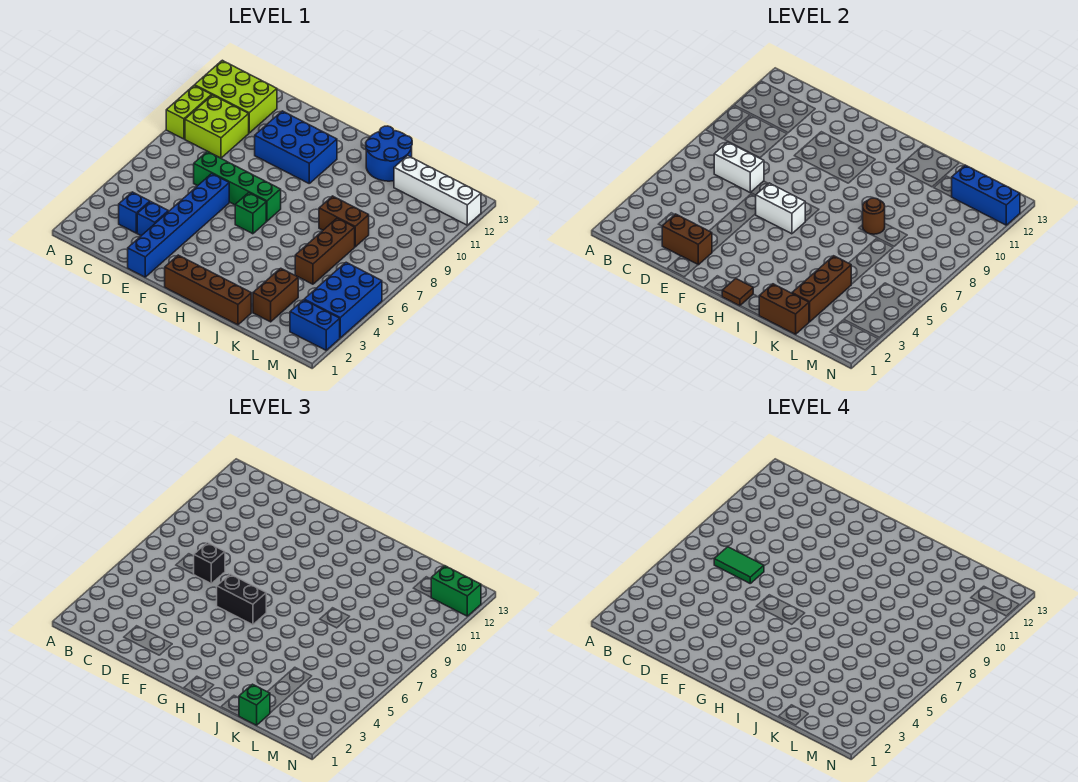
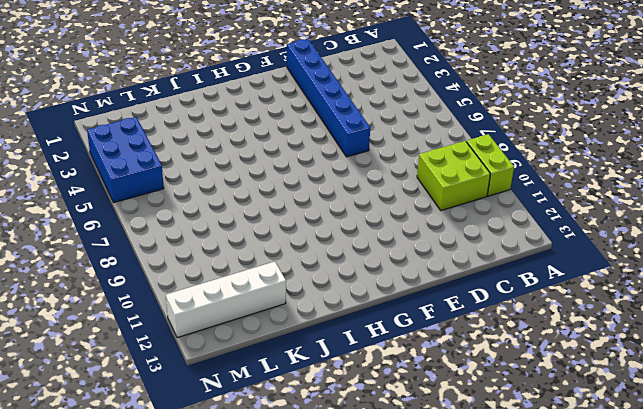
none -> lime 2x3 brick [195,60,277,133]
none -> blue 1x1 brick [119,192,150,233]
none -> blue 1x1 brick [137,202,168,236]
none -> green 1x4 brick [194,151,281,221]

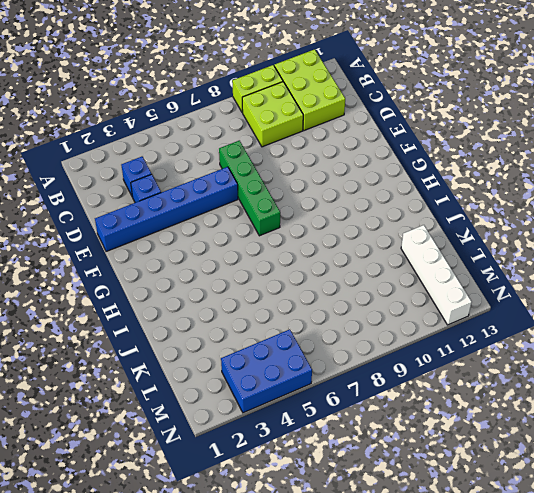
none -> blue 2x3 brick [255,111,337,183]
none -> brown 1x4 brick [165,255,251,325]
none -> green 1x1 brick [235,193,266,234]
none -> blue 2x2 round brick [366,126,412,181]

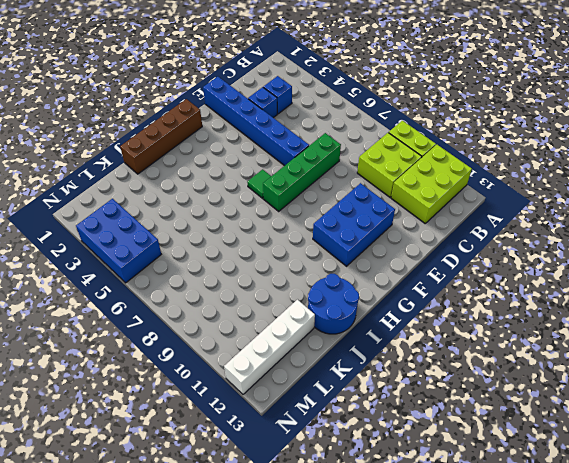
green 1x1 tile [247,169,271,198] -> green 1x1 brick [235,193,266,234]
none -> brown 1x2 brick [319,196,369,247]
none -> brown 1x2 brick [253,268,298,322]
none -> brown 1x3 brick [295,218,355,284]
none -> blue 1x2 brick [290,300,340,350]

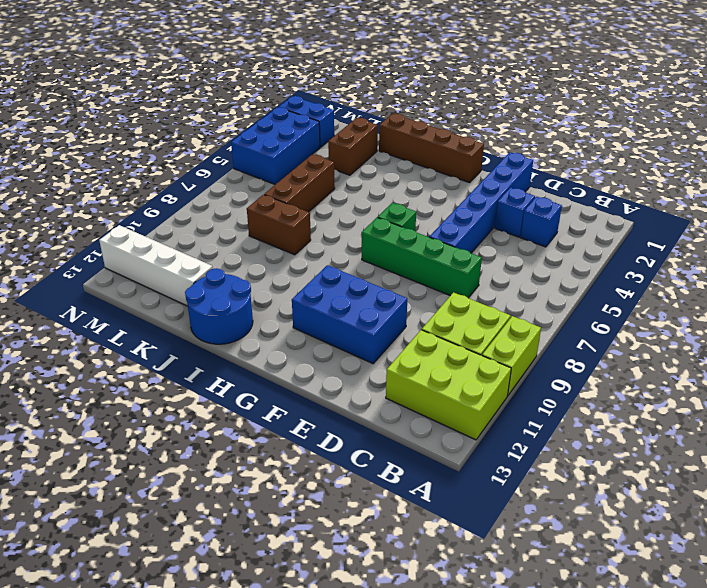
none -> white 1x2 brick [714,142,764,193]
none -> brown 1x2 brick [662,214,712,265]
none -> white 1x2 brick [756,183,805,234]
none -> brown 1x1 tile [722,279,753,306]

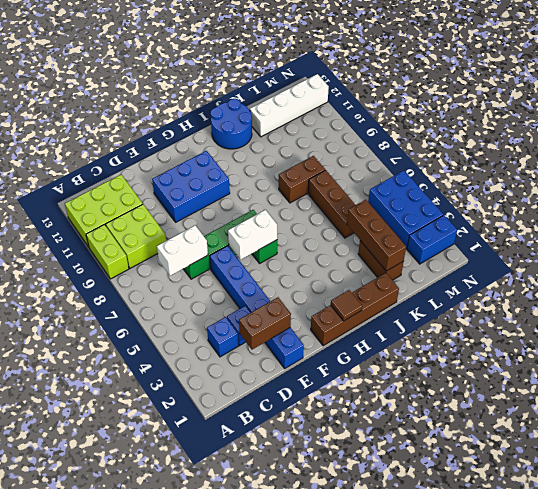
none -> brown 1x2 brick [759,284,809,334]
none -> brown 1x1 round brick [863,198,885,234]
none -> blue 1x3 brick [952,165,1020,225]
none -> black 1x1 brick [194,543,225,583]

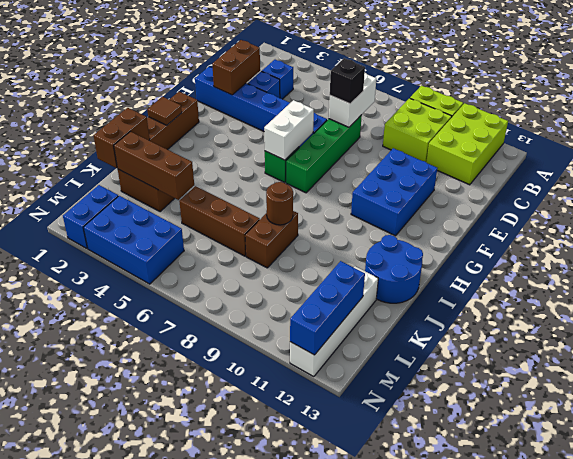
none -> black 1x2 brick [217,574,266,625]
none -> green 1x1 brick [239,684,270,725]
none -> green 1x2 brick [431,566,481,616]
none -> green 1x2 tile [714,547,764,583]

